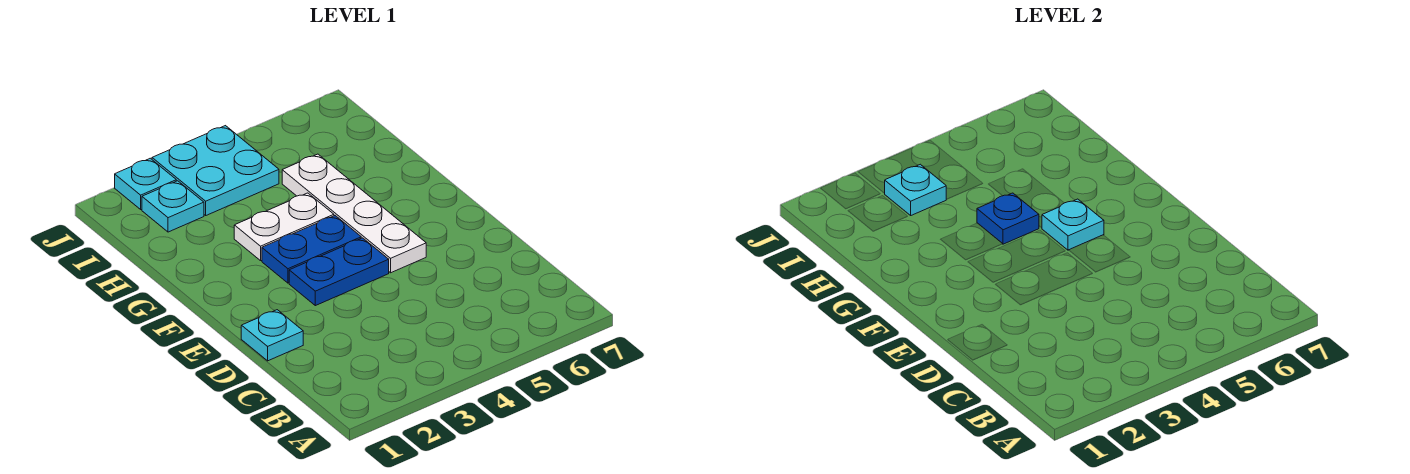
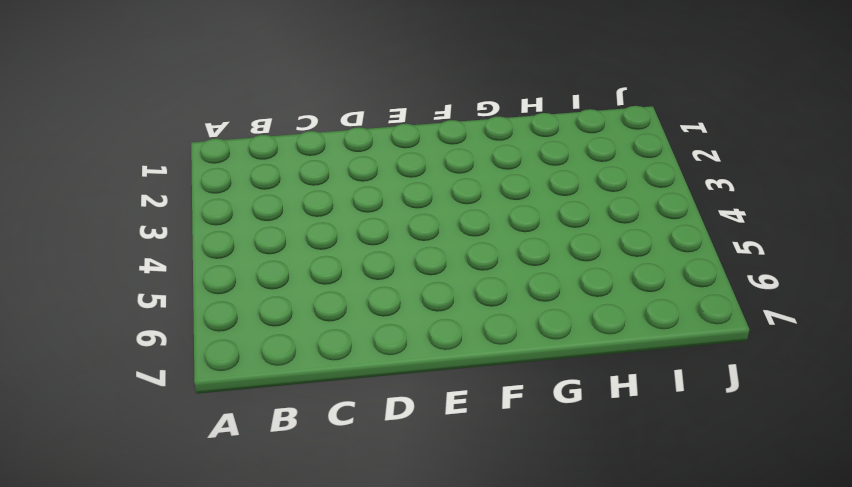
none -> cyan 1x1 plate [241,310,303,361]
none -> blue 1x2 plate [289,238,389,306]

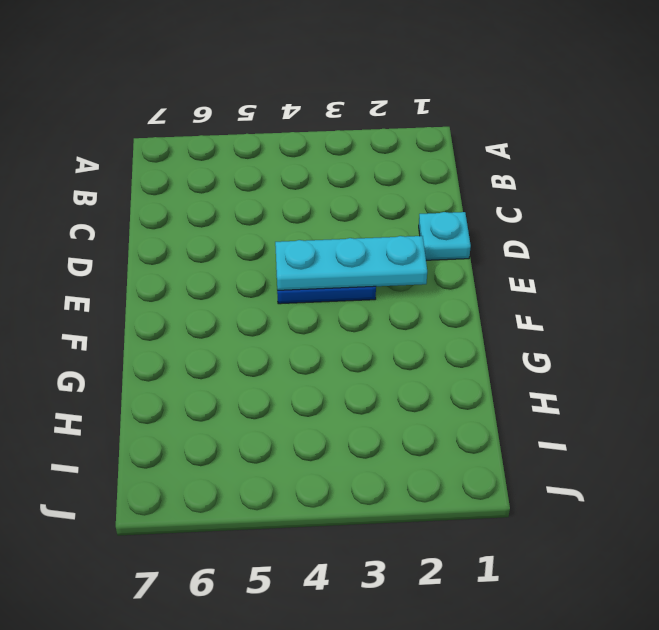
cyan 1x3 plate [275,236,427,290] -> none
none -> white 1x4 plate [282,154,426,273]
none -> blue 1x2 plate [262,216,361,283]

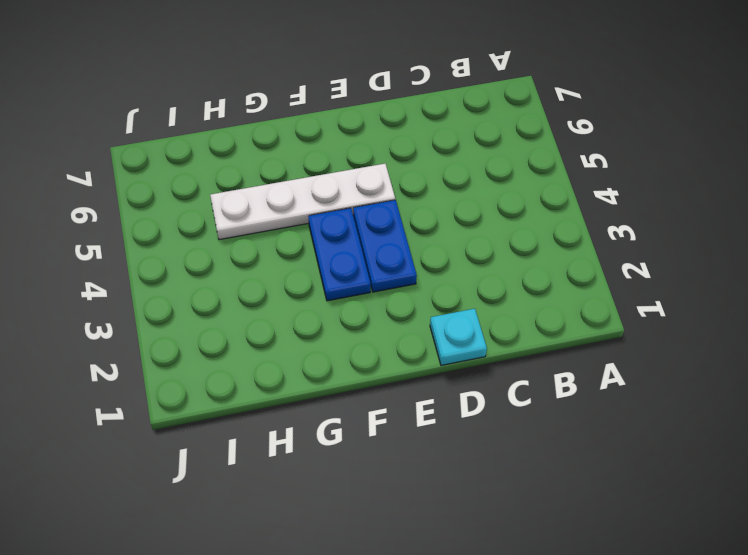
none -> white 1x2 plate [234,193,334,261]
none -> cyan 1x1 plate [142,181,204,232]

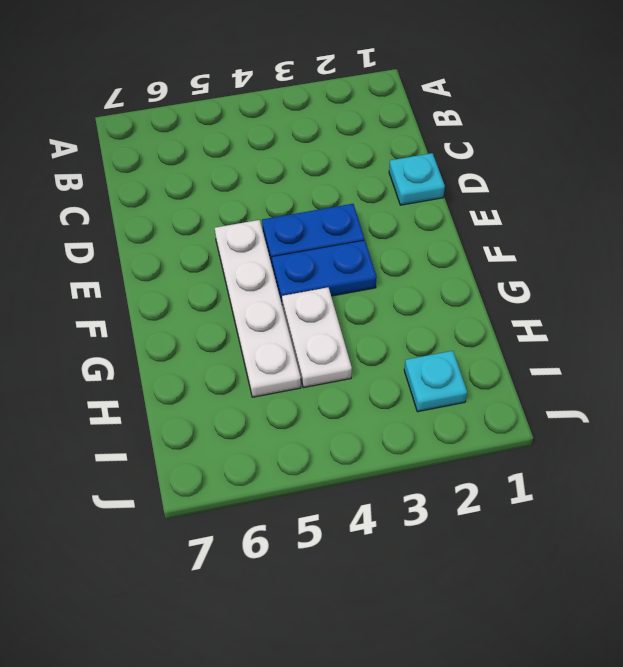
white 1x2 plate [282,287,352,388] -> white 1x2 plate turned to [234,193,334,261]
none -> cyan 2x2 plate [152,126,279,215]
none -> cyan 1x1 plate [115,158,176,209]

